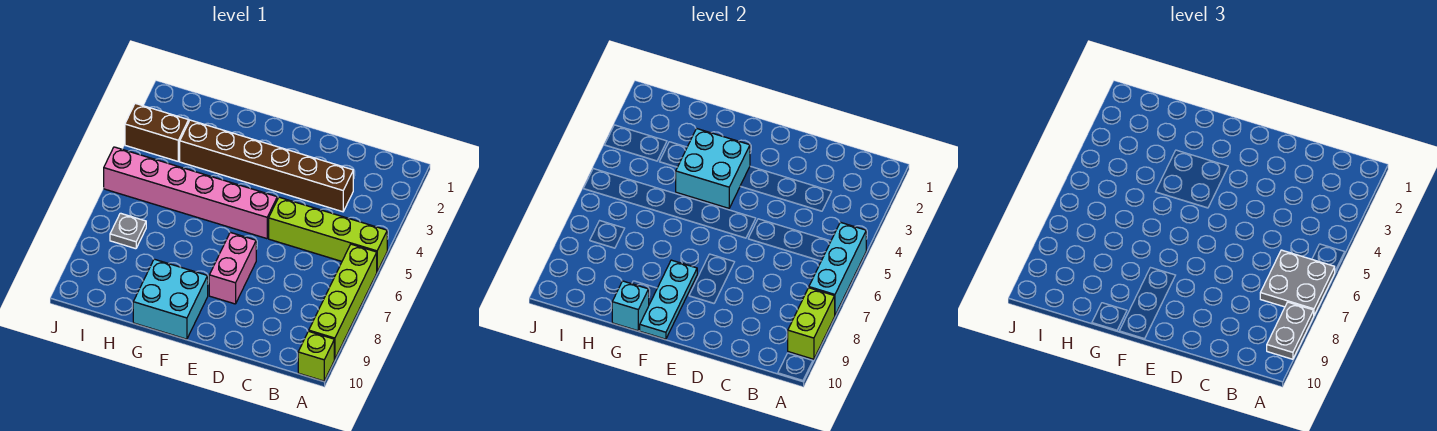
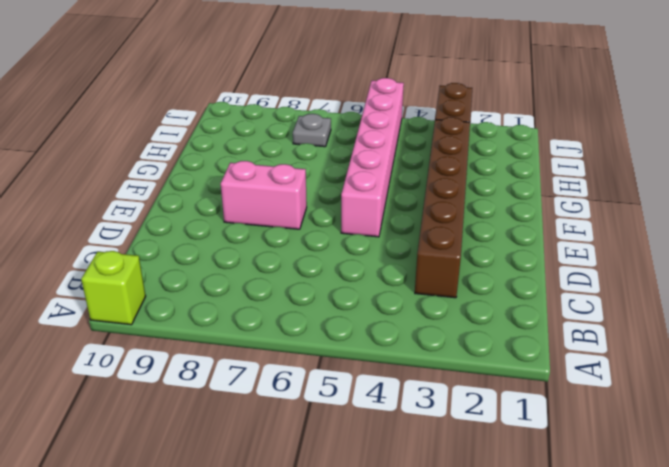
none -> lime 1x4 brick [269,197,387,271]
none -> lime 1x4 brick [309,244,377,359]
none -> cyan 2x2 brick [133,259,208,339]

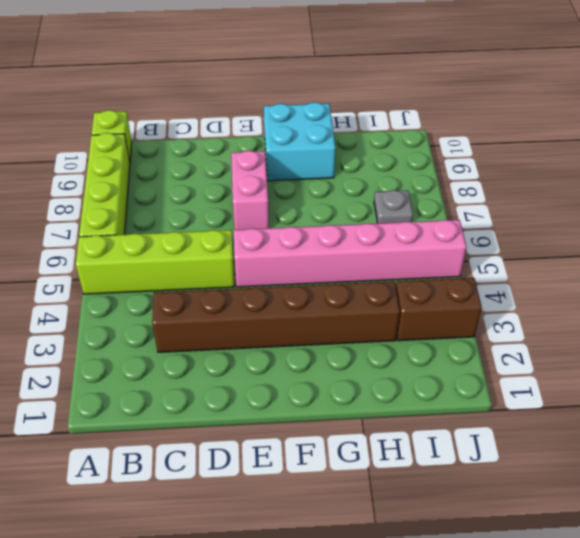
none -> cyan 1x3 brick [809,222,866,315]
none -> lime 1x2 brick [788,288,835,359]
none -> cyan 2x2 brick [676,129,750,208]

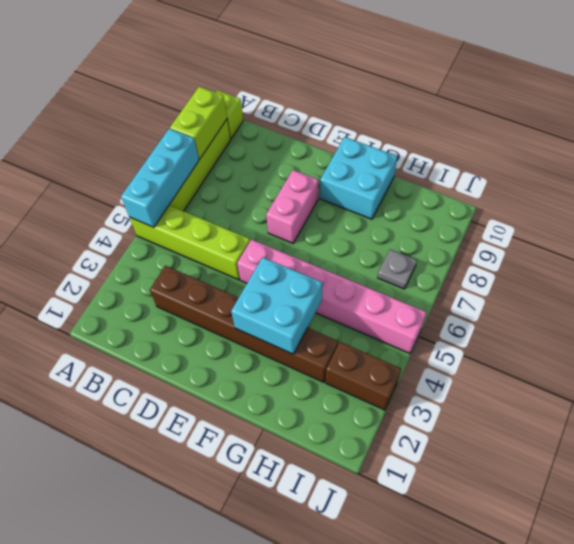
none -> cyan 1x3 plate [640,260,697,339]
none -> cyan 1x1 brick [612,281,649,331]
none -> grey 2x2 plate [1260,250,1335,315]

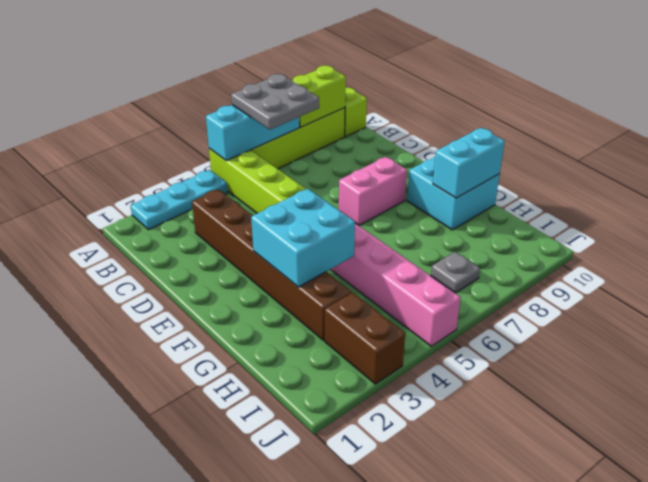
cyan 1x3 plate [131,170,228,229] -> cyan 1x3 plate moved to [640,260,697,339]
cyan 1x2 brick [433,128,505,198] -> cyan 1x1 brick [612,281,649,331]
none -> grey 1x2 plate [1267,302,1314,359]

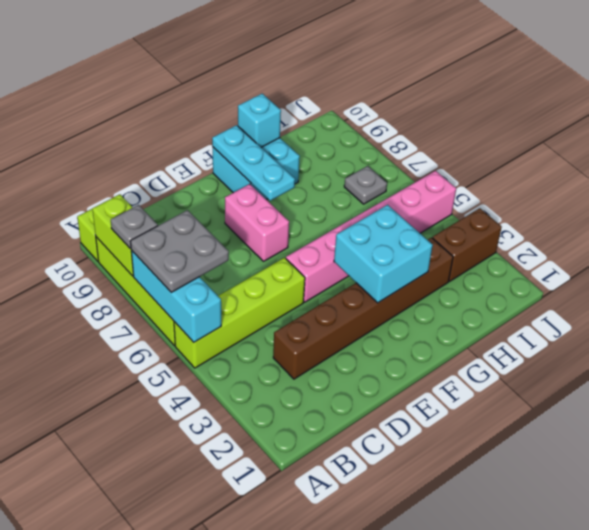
grey 1x1 plate [111,205,158,249] -> grey 1x2 plate [1267,302,1314,359]

